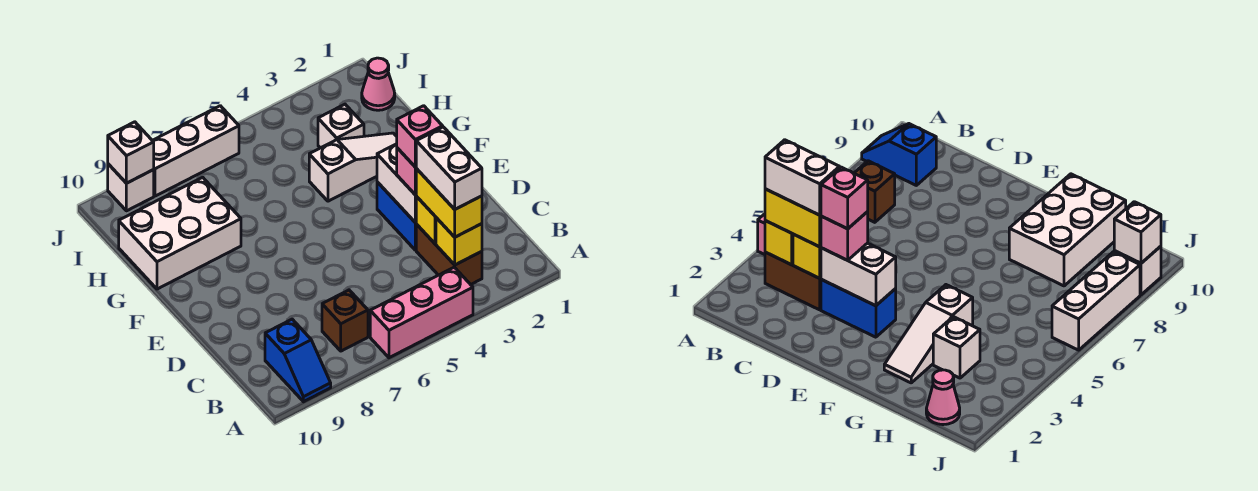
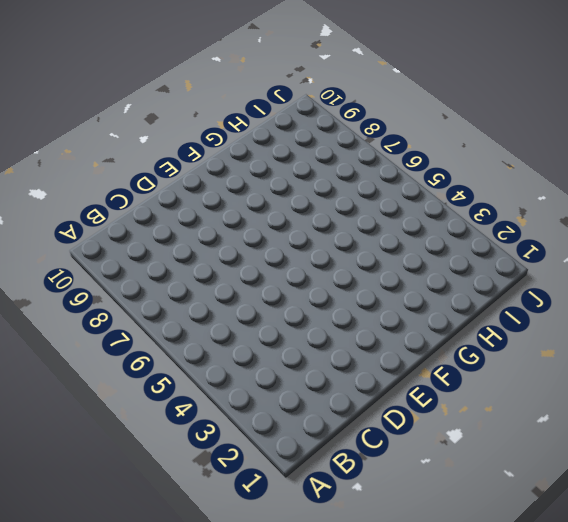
none -> pink 1x3 brick [370,267,473,358]
none -> blue 1x2 slope [265,319,331,402]
none -> brown 1x2 brick [416,224,482,285]

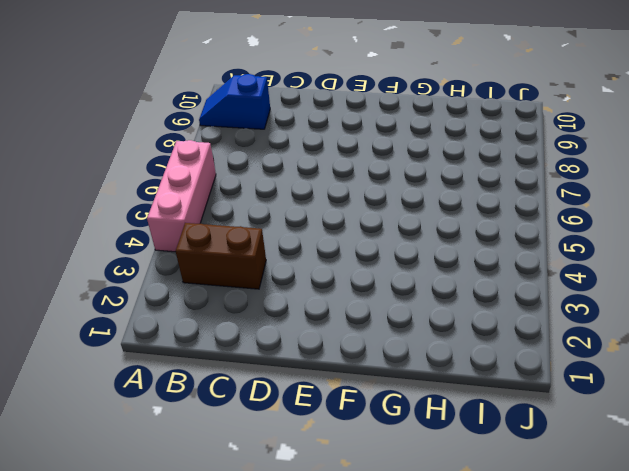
none -> brown 1x1 brick [322,290,368,351]
none -> blue 1x2 brick [377,182,416,250]
none -> white 1x3 slope [309,133,397,201]

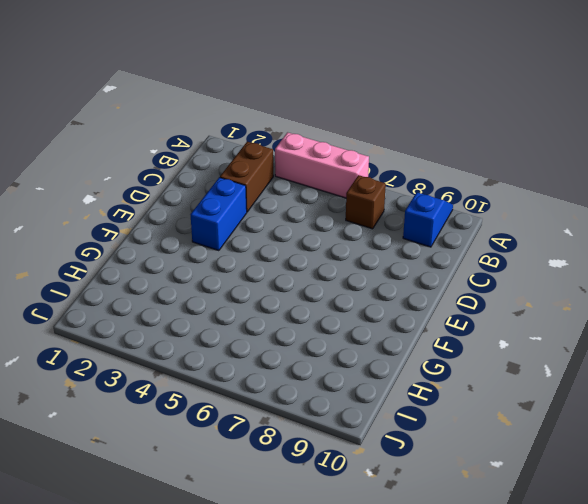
none -> white 1x3 slope [309,133,397,201]
none -> white 2x3 brick [119,177,241,289]
none -> white 1x1 brick [318,104,364,148]

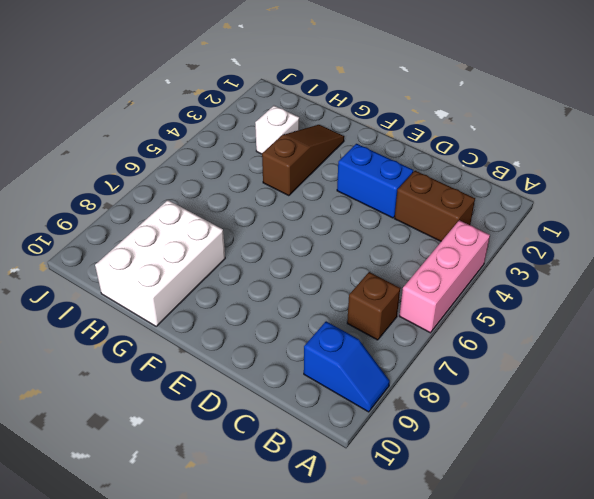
brown 1x3 slope [262,125,344,196] -> white 1x3 slope [309,133,397,201]
none -> pink 1x1 cone [362,58,395,110]
none -> white 1x3 brick [152,106,239,196]
none -> white 1x1 brick [108,164,154,211]

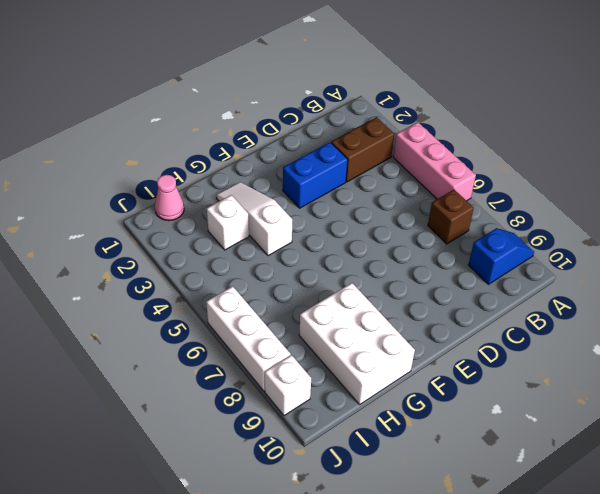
none -> yellow 1x1 brick [436,218,482,265]
none -> yellow 1x1 brick [416,196,436,244]
none -> white 1x2 brick [377,144,416,223]

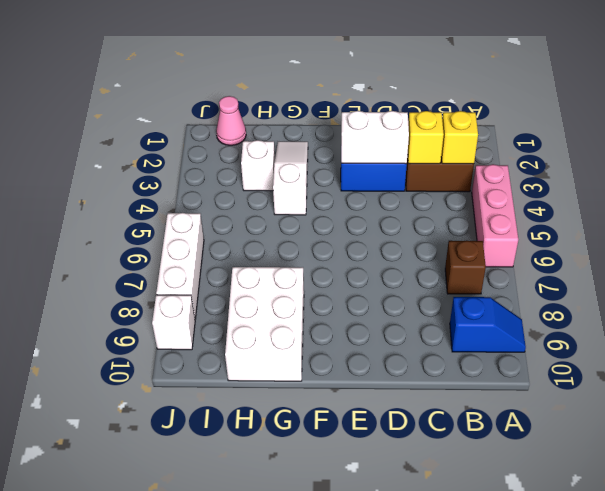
none -> white 1x1 brick [108,122,154,183]
none -> yellow 1x2 brick [416,169,482,237]
none -> pink 1x1 brick [397,148,416,195]

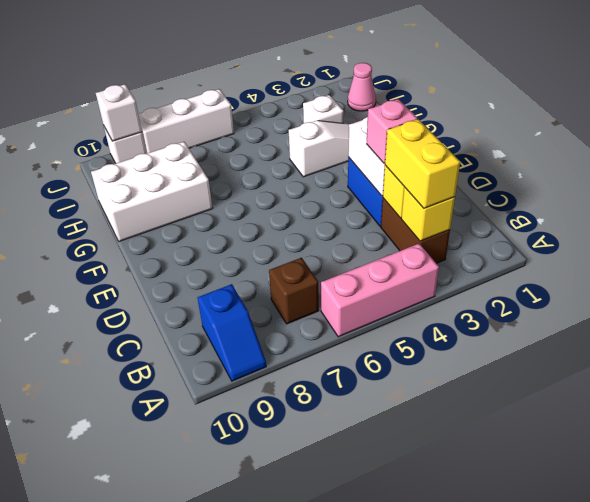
none -> white 1x2 brick [416,127,482,209]
none -> pink 1x1 brick [397,106,443,167]

